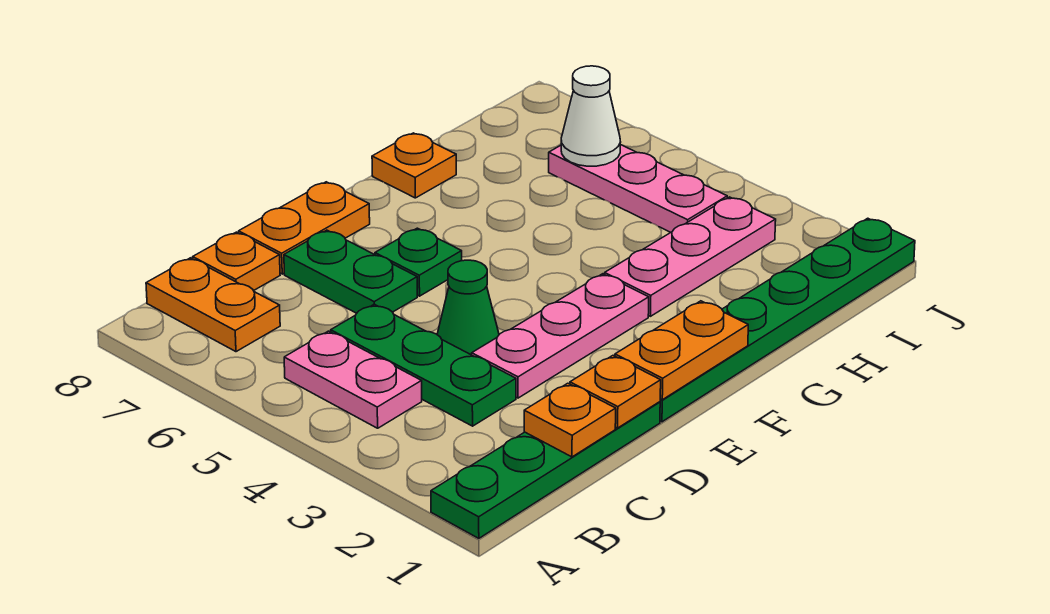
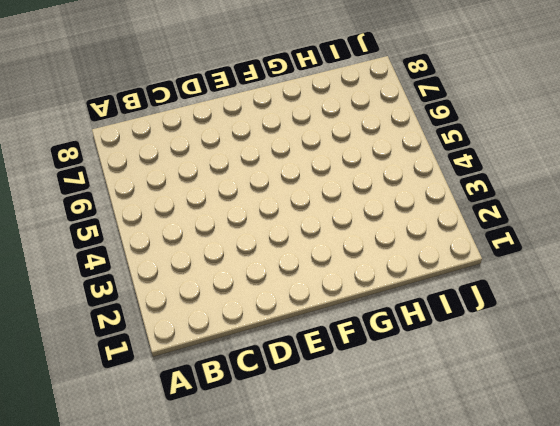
none -> green 1x4 plate [431,402,660,538]
none -> pink 1x2 plate [284,331,422,428]
none -> orange 1x2 plate [146,258,280,352]

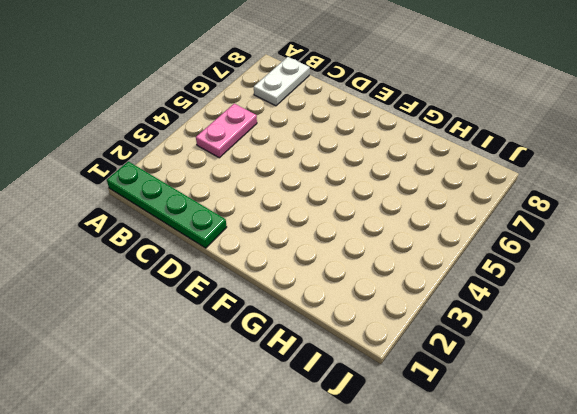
white 1x2 plate [254,57,310,106] -> orange 1x2 plate [146,258,280,352]
none -> green 1x3 plate [331,304,516,426]
none -> orange 1x1 plate [193,232,280,291]
none -> pink 1x3 plate [472,274,649,398]

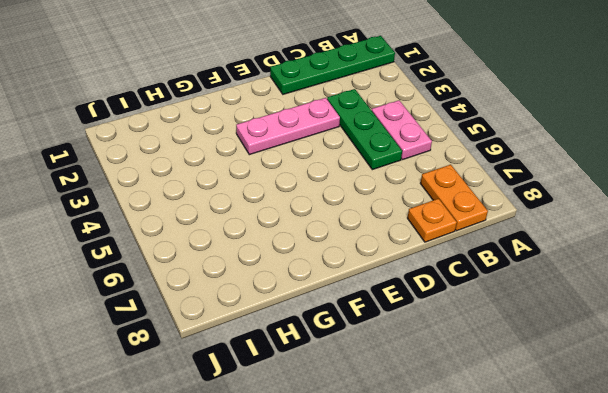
none -> green 1x1 cone [437,260,499,355]
none -> green 1x2 plate [284,230,417,313]
none -> orange 1x2 plate [239,182,370,274]

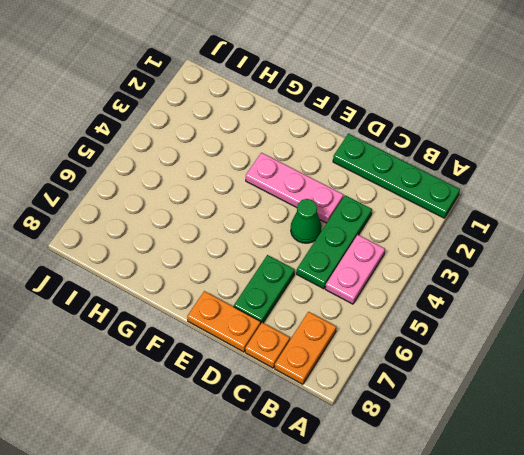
none -> green 1x6 plate [660,218,915,422]
none -> green 1x1 plate [375,228,462,296]
none -> pink 1x3 plate [605,197,776,316]

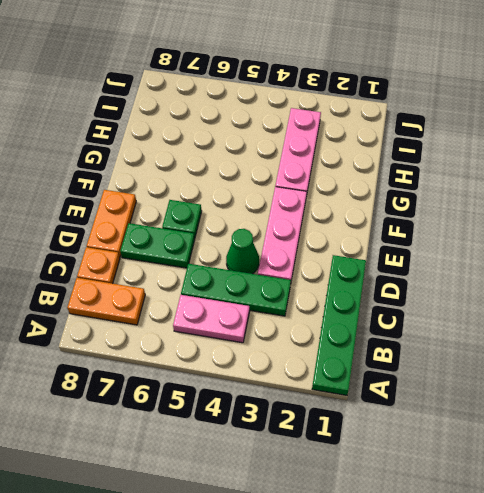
none -> green 1x6 plate [660,218,915,422]
none -> orange 1x1 plate [372,133,456,198]
none -> pink 1x3 plate [549,145,727,232]

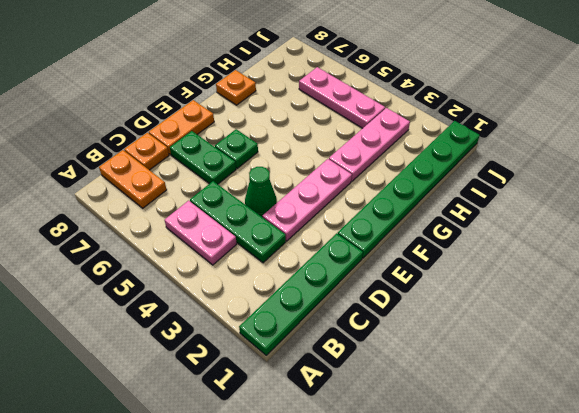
none -> orange 1x1 plate [524,383,616,457]
none -> orange 1x1 plate [570,356,661,428]
none -> orange 1x2 plate [615,301,748,400]

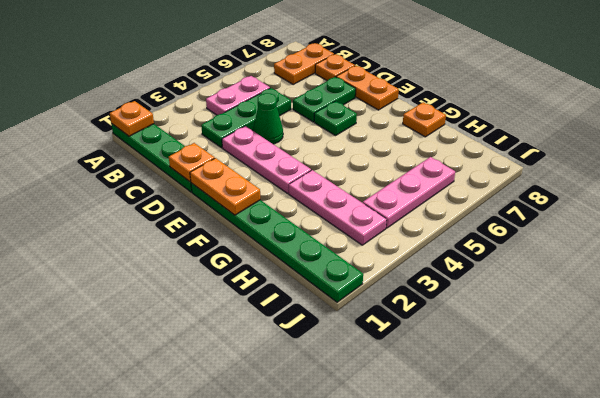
orange 1x1 plate [110,101,154,136] -> orange 1x1 plate moved to [524,383,616,457]
none -> white 1x1 cone [561,66,620,166]

